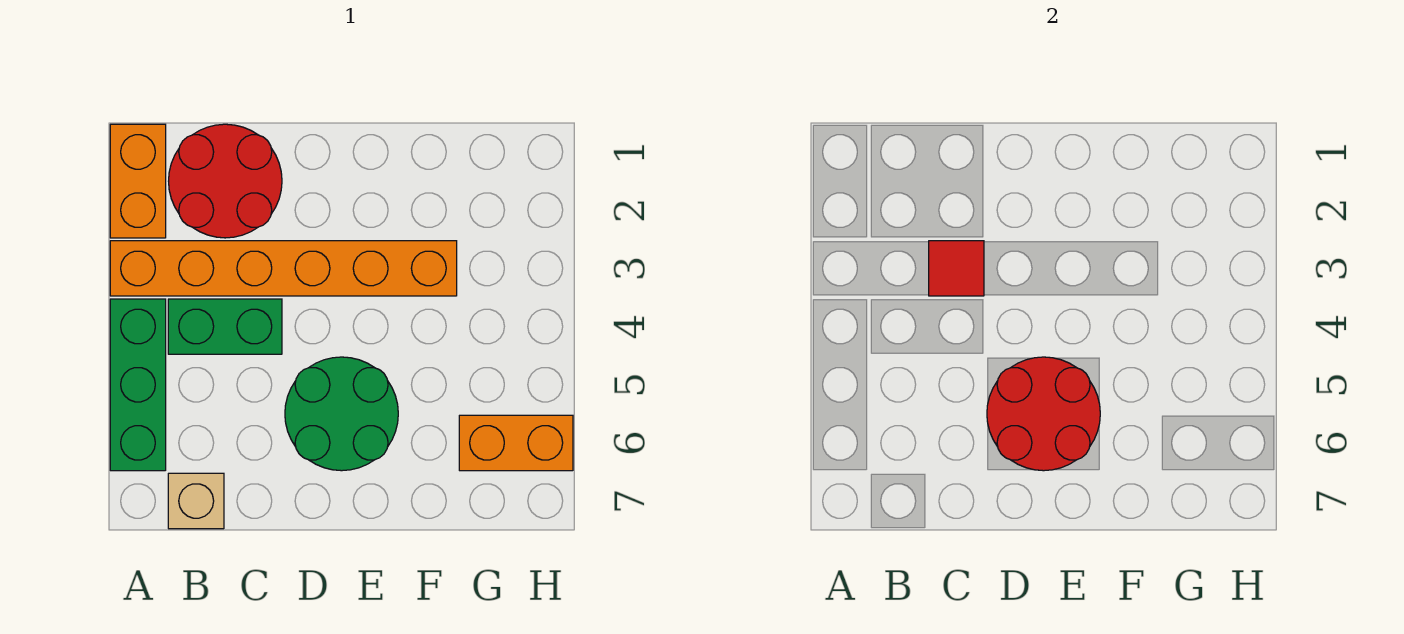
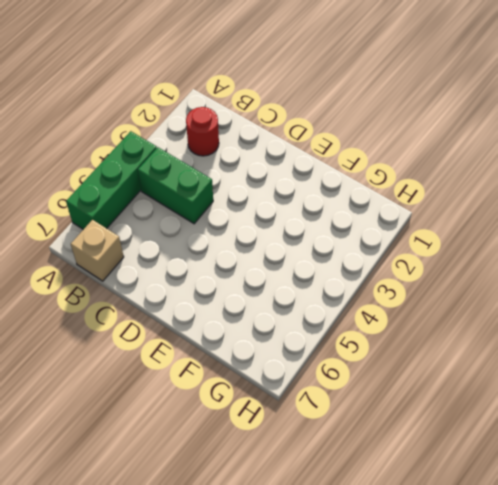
red 1x1 round brick [186,107,219,156] -> red 2x2 round brick [169,124,282,238]
none -> orange 1x2 brick [110,124,166,238]
none -> orange 1x6 brick [110,241,457,296]

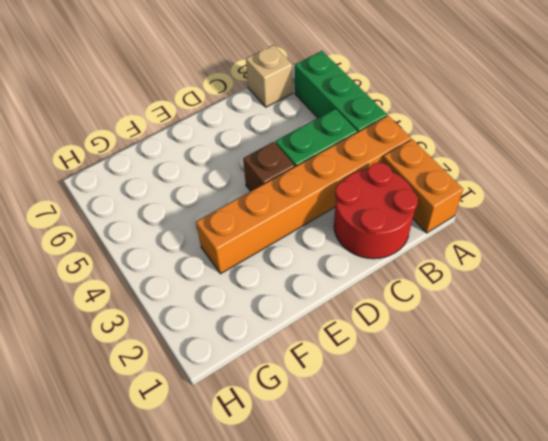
brown 1x1 brick [243,142,295,191] -> none
none -> green 2x2 round brick [285,357,398,471]
none -> orange 1x2 brick [459,415,573,471]

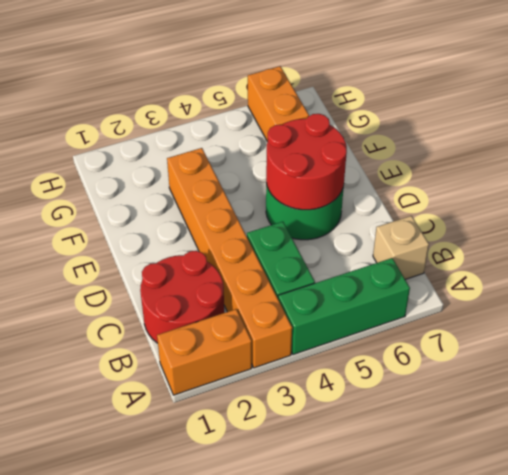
none -> red 1x1 tile [929,241,984,296]

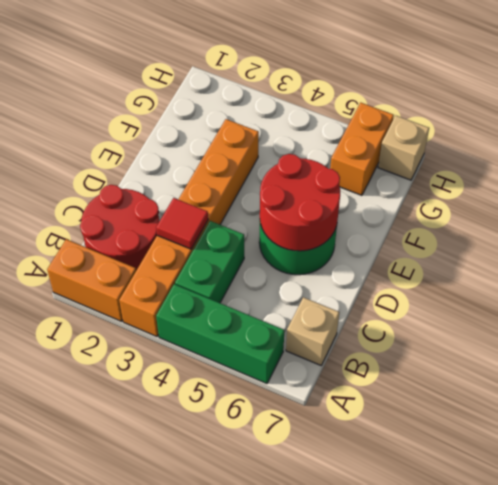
tan 1x1 brick [378,116,429,180] -> none

